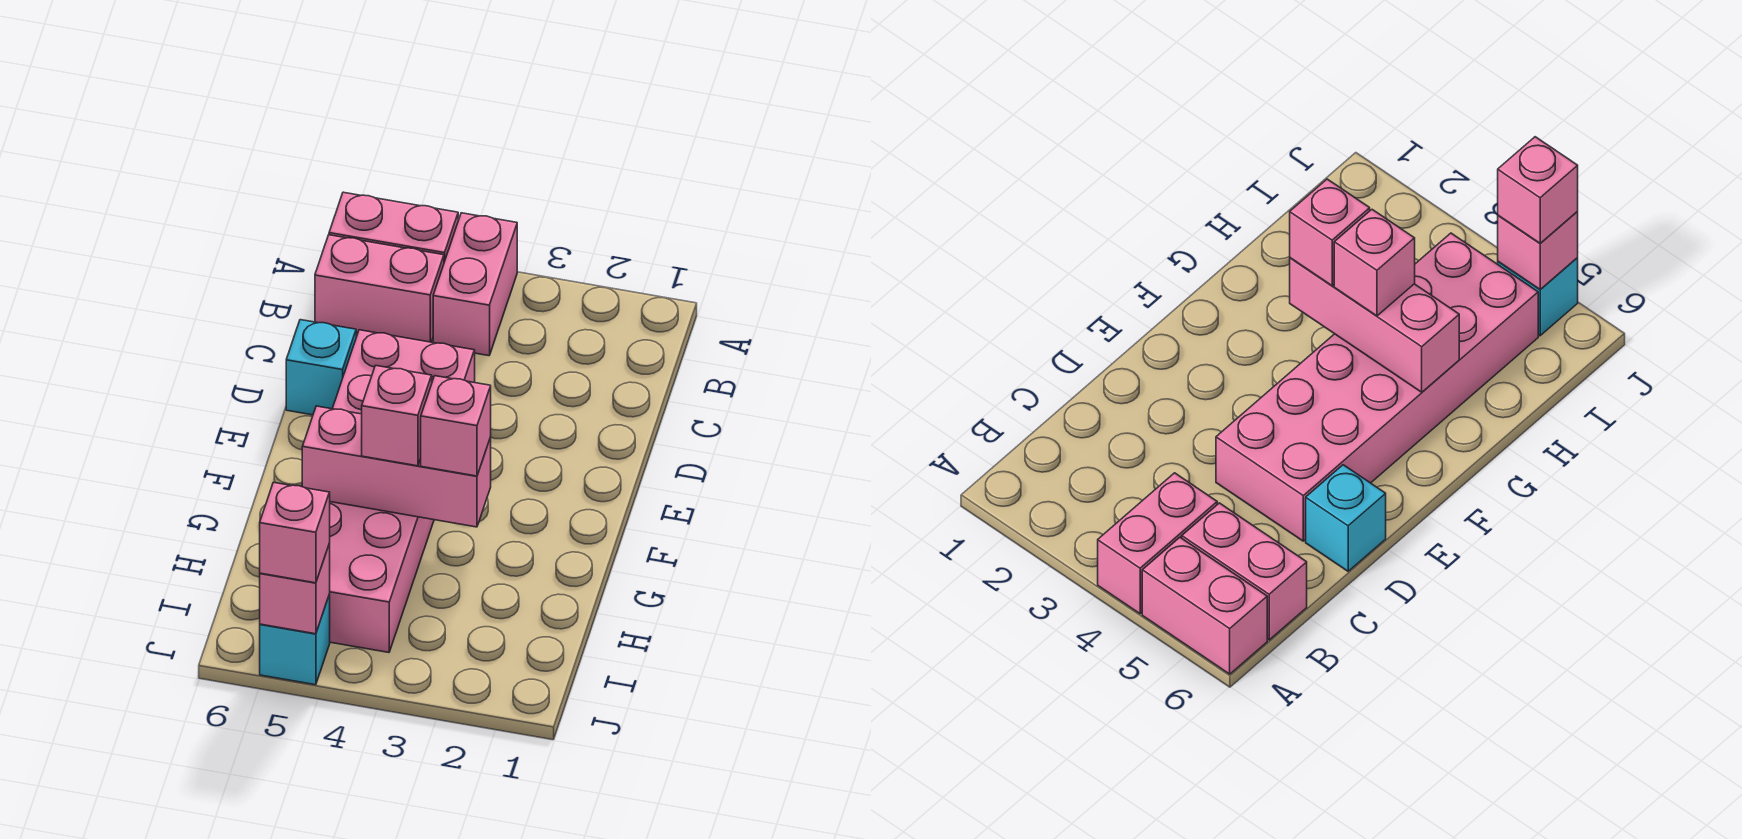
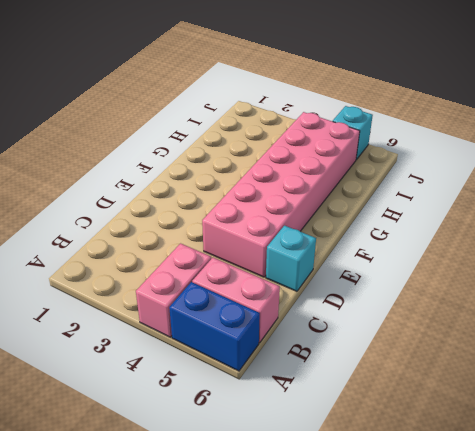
blue 1x2 brick [169,282,260,371] -> pink 1x2 brick [329,192,458,262]
none -> pink 1x3 brick [302,406,491,527]
none -> pink 1x1 brick [260,543,330,634]

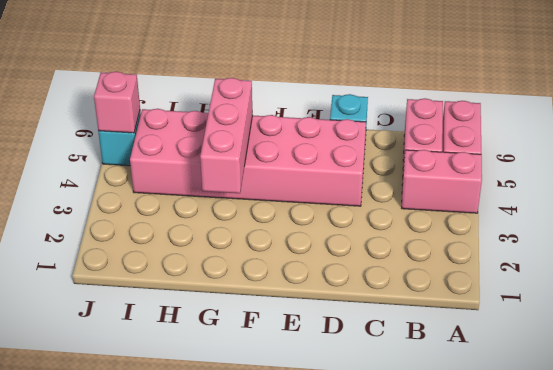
none -> pink 1x1 brick [421,376,491,476]
none -> pink 1x1 brick [362,365,432,466]

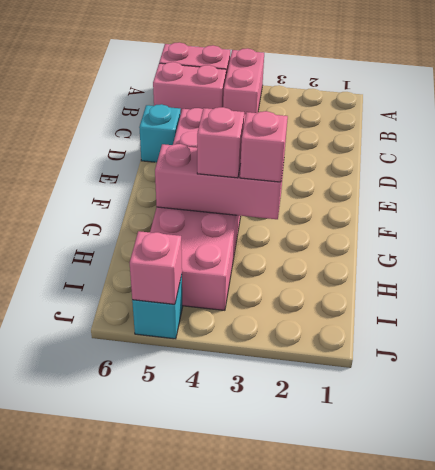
none -> pink 1x1 brick [260,482,330,583]

